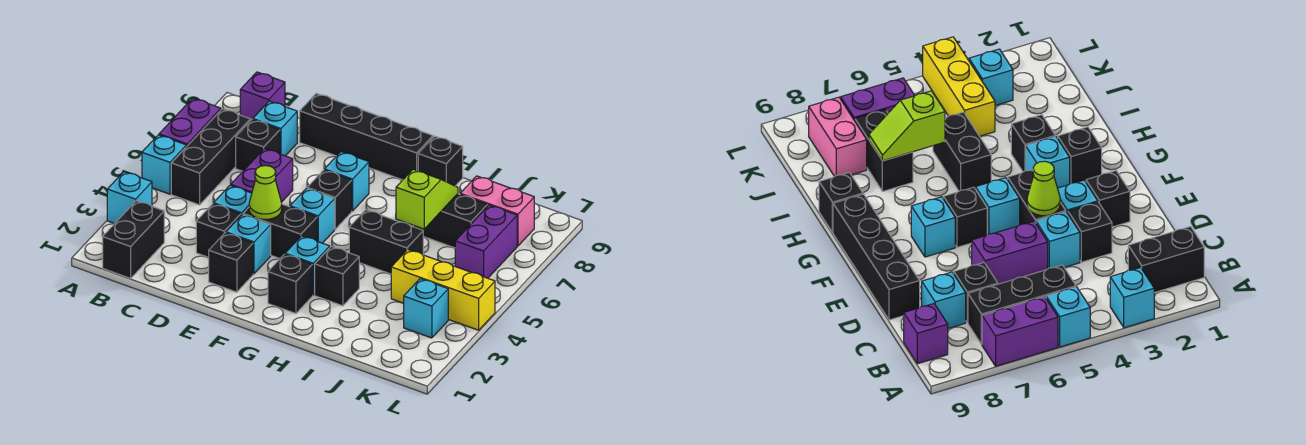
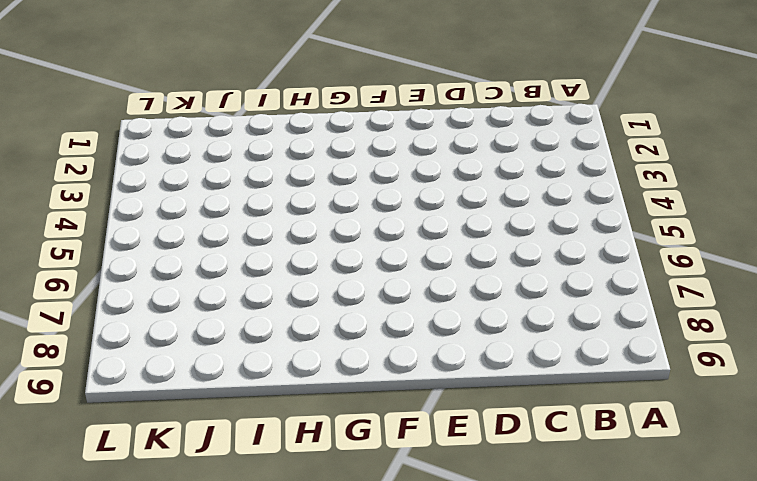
none -> cyan 1x1 brick [107,172,152,224]
none -> cyan 1x1 brick [142,135,186,194]
none -> purple 1x2 brick [159,98,221,147]
none -> black 1x2 brick [103,201,164,278]

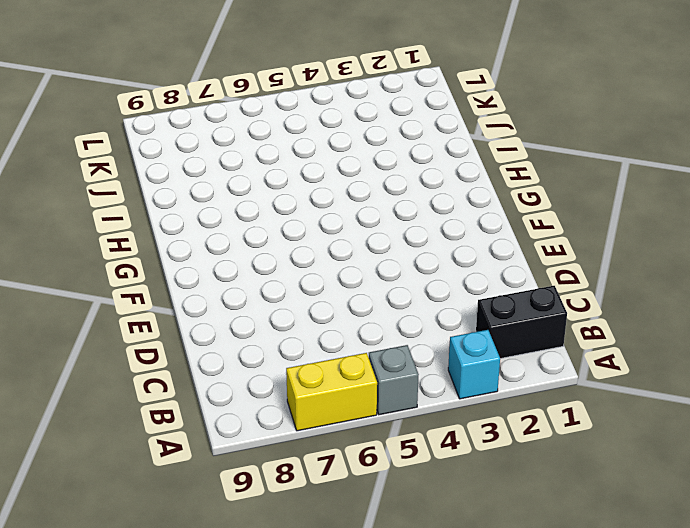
grey 1x1 brick [369,345,419,415] -> cyan 1x1 brick [142,135,186,194]
yellow 1x2 brick [286,353,377,431] -> purple 1x2 brick [159,98,221,147]
none -> black 1x3 brick [171,109,251,205]
none -> purple 1x1 brick [240,72,285,120]
none -> black 1x1 brick [236,119,280,171]
none -> cyan 1x1 brick [253,101,297,156]

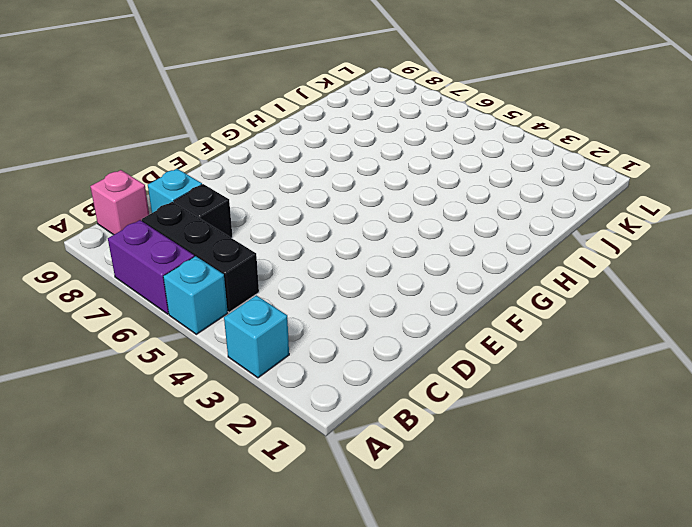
pink 1x1 brick [90,170,149,235] -> purple 1x1 brick [240,72,285,120]
none -> black 1x2 brick [103,201,164,278]
none -> black 1x1 brick [196,204,241,257]
none -> cyan 1x1 brick [213,185,252,215]
none -> purple 1x2 brick [231,149,293,202]

